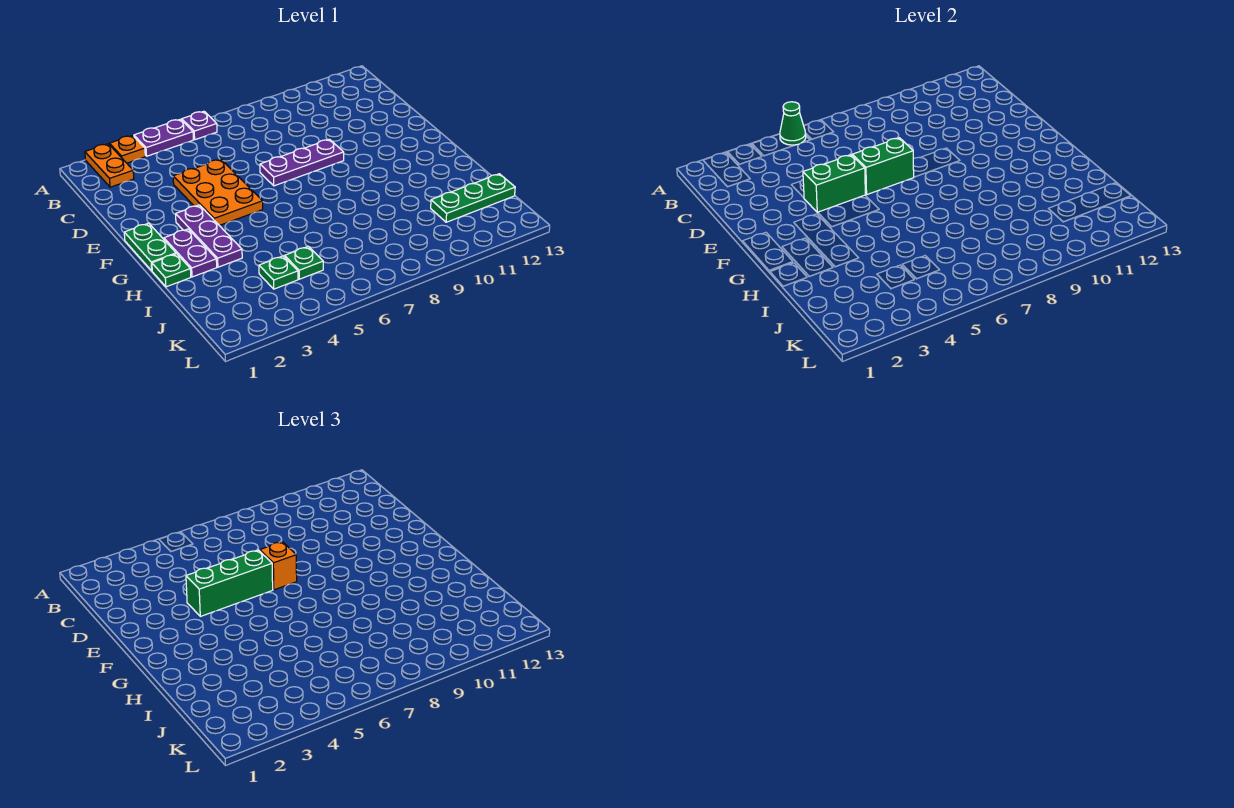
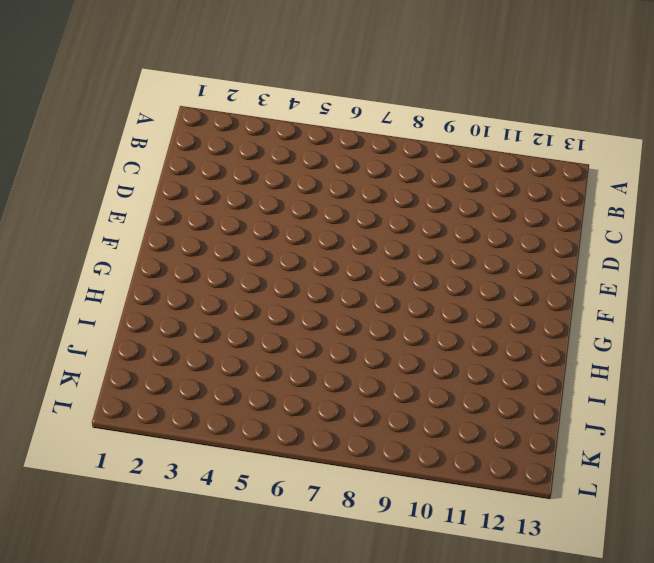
none -> orange 1x2 plate [85,144,134,187]
none -> orange 1x1 plate [110,136,145,163]
none -> purple 1x2 plate [134,119,193,156]

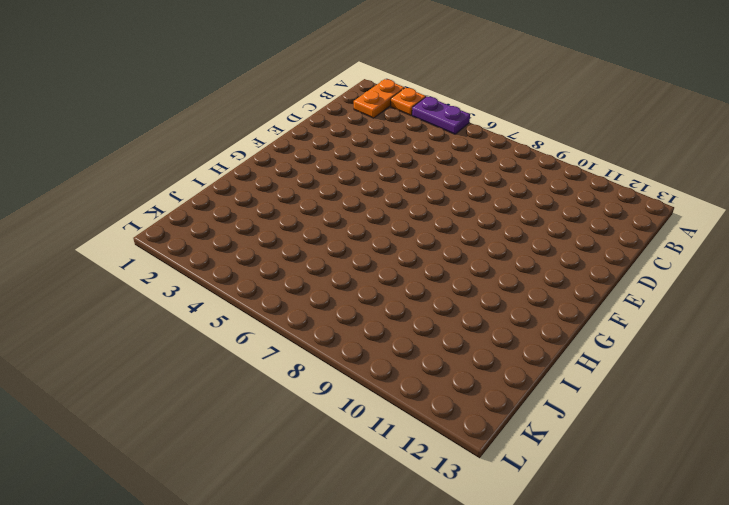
none -> purple 1x1 plate [182,111,217,140]
none -> orange 2x3 plate [173,159,263,226]
none -> purple 1x3 plate [260,139,344,186]

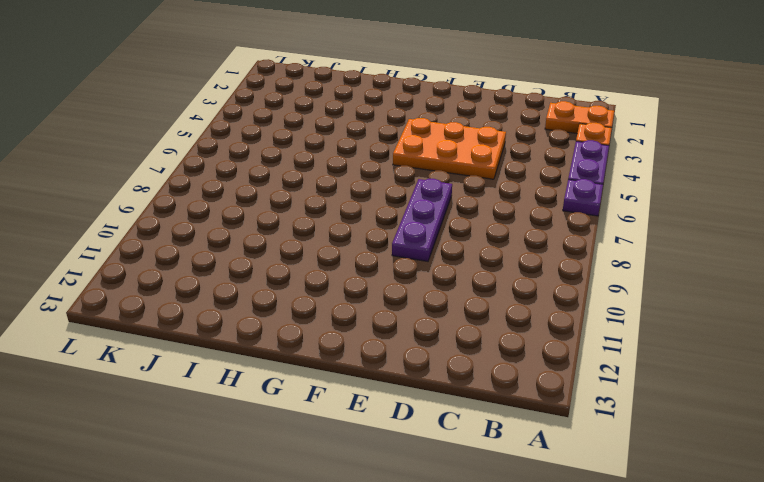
none -> green 1x2 plate [124,223,176,271]
none -> purple 1x3 plate [176,205,242,267]
none -> purple 1x2 plate [164,229,217,277]

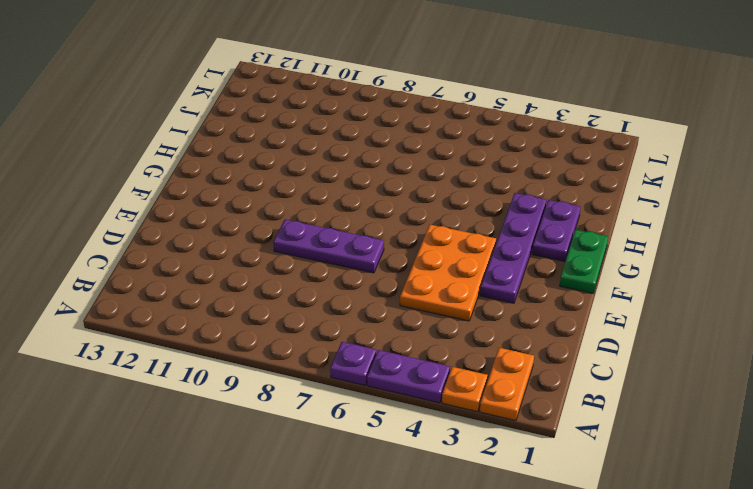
purple 1x4 plate [480,193,546,303] -> purple 1x3 plate [176,205,242,267]
none -> green 1x1 plate [152,254,191,287]
none -> green 1x1 plate [259,256,298,289]
none -> green 1x1 plate [285,246,323,279]

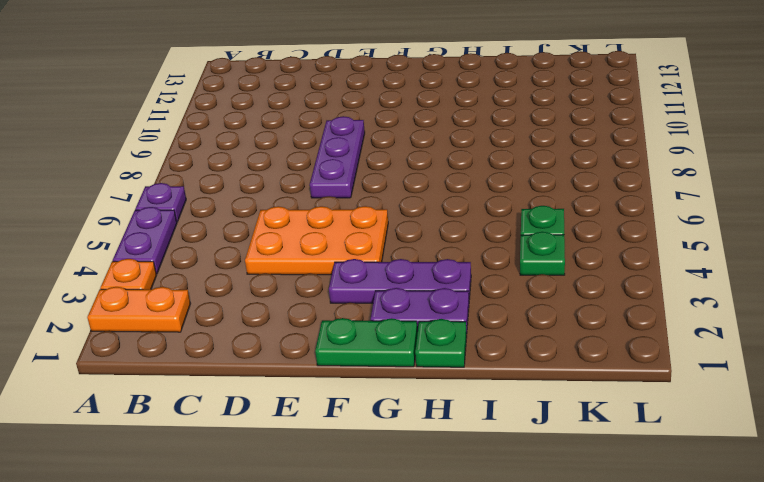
none -> green 1x3 plate [431,174,515,222]
none -> green 1x1 cone [780,102,806,145]
none -> green 1x2 brick [803,155,865,212]

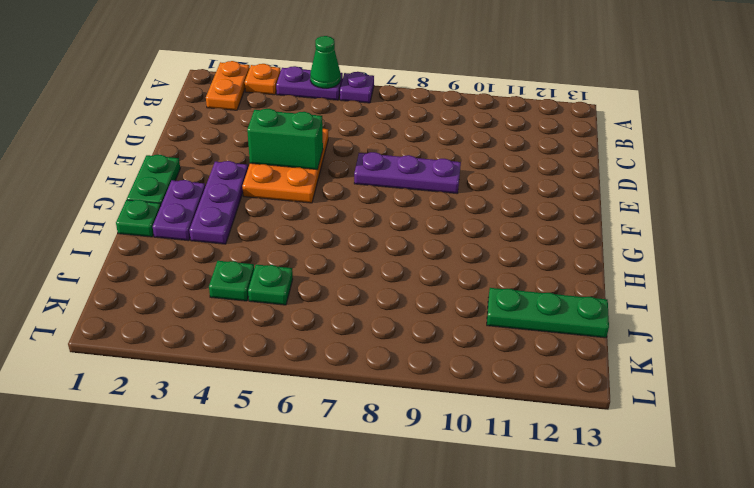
none -> green 1x2 brick [852,138,914,194]
none -> green 1x3 brick [186,550,273,616]
none -> orange 1x1 brick [260,542,297,590]

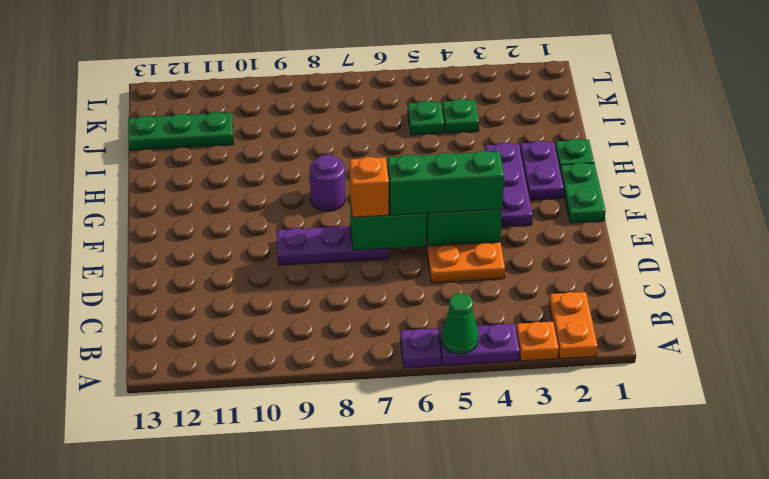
purple 1x1 round brick [310,154,345,211] -> none

